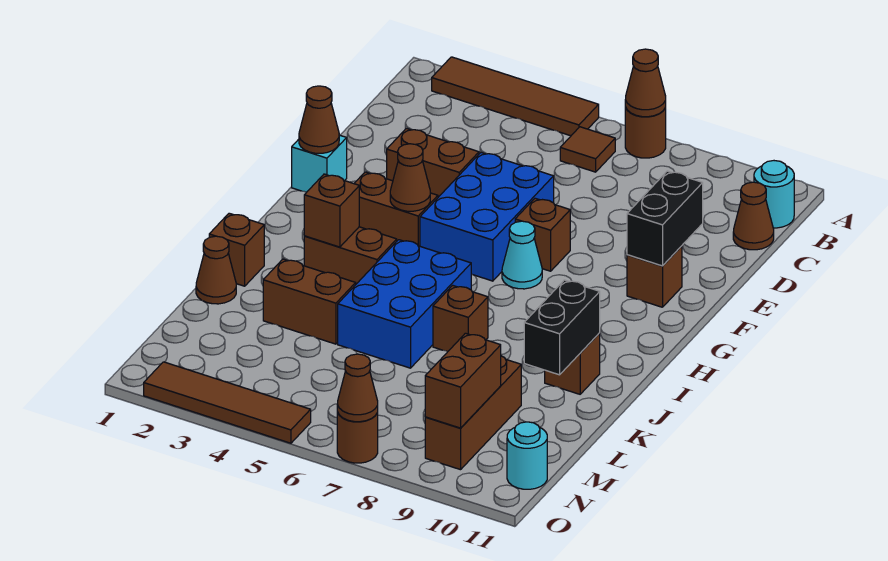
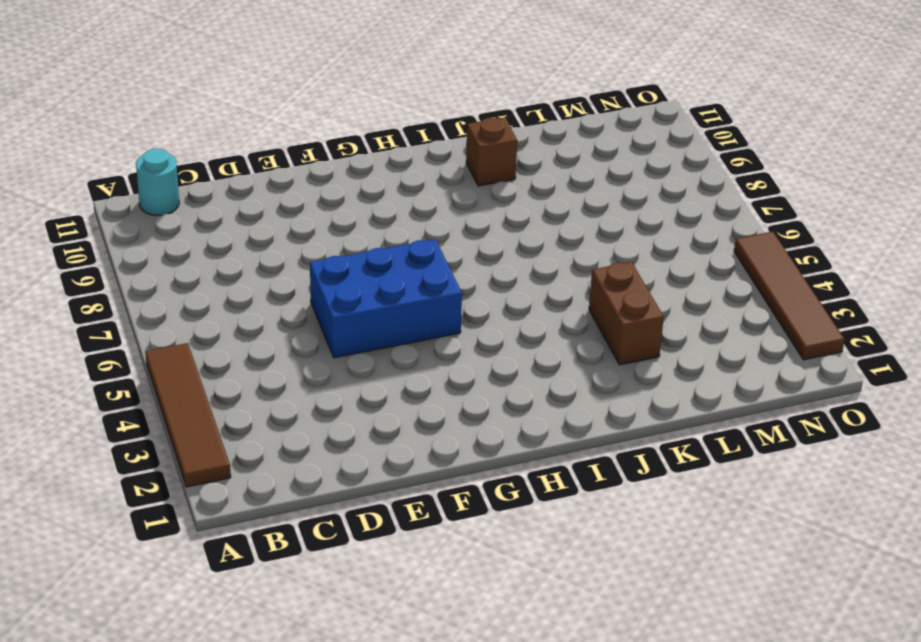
none -> brown 1x1 round brick [625,107,666,158]
none -> brown 1x1 tile [560,127,615,172]
none -> brown 1x1 cone [733,182,774,250]
none -> brown 1x2 brick [387,128,479,197]

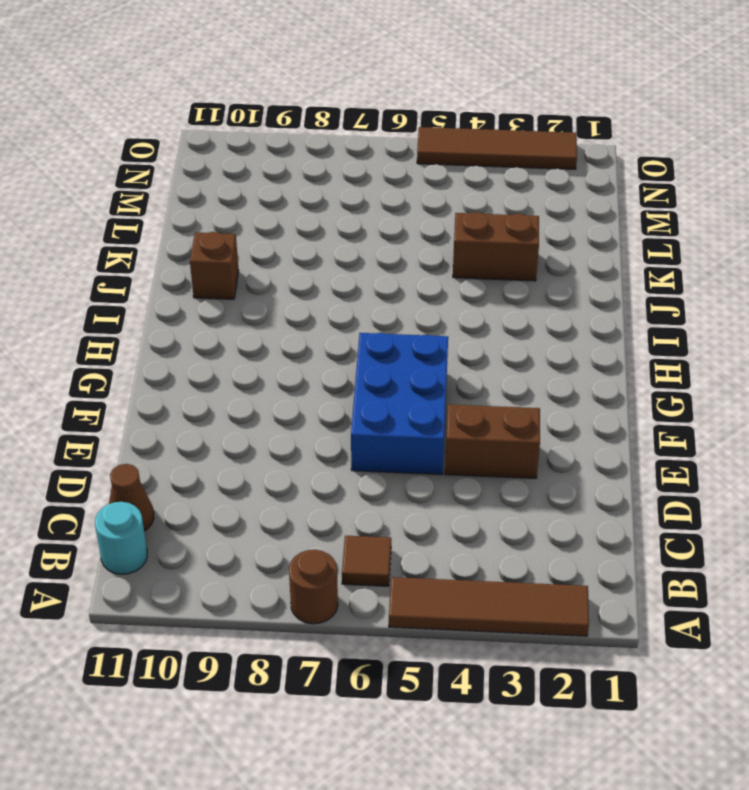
none -> cyan 1x1 brick [292,135,347,192]
none -> brown 1x1 brick [515,198,570,271]
none -> brown 1x1 brick [627,246,682,307]
none -> brown 1x2 brick [354,172,438,246]

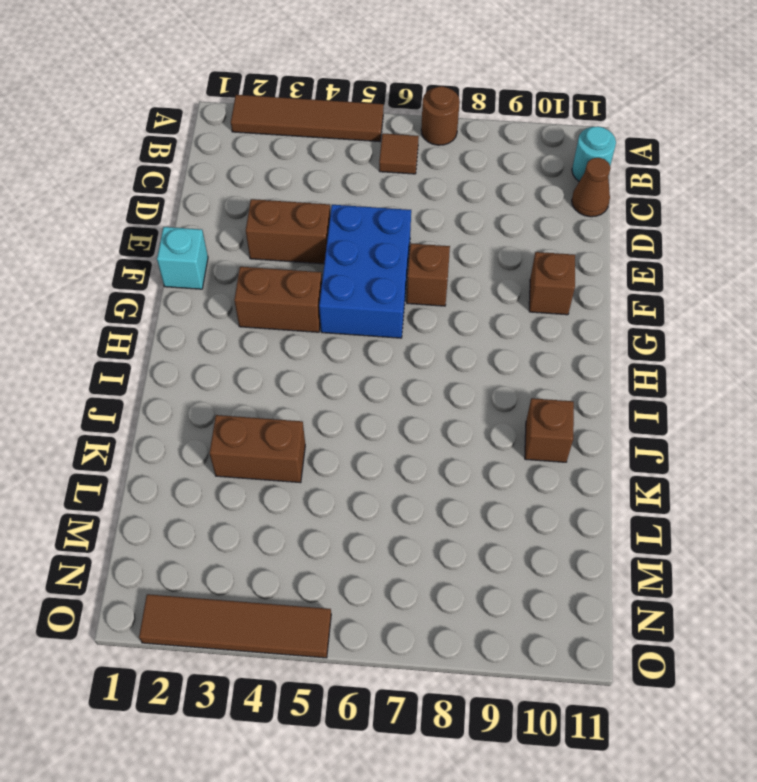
none -> cyan 1x1 cone [502,221,542,289]
none -> brown 1x2 brick [304,227,397,284]
none -> blue 2x3 brick [338,240,471,368]
none -> brown 1x1 brick [209,213,264,286]

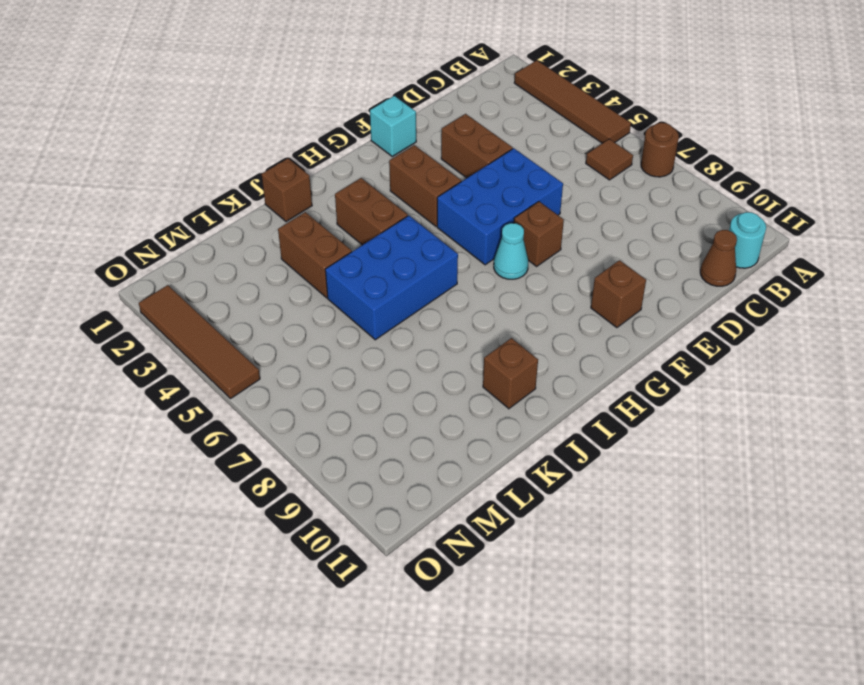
none -> brown 1x1 brick [433,285,488,352]
none -> brown 1x1 cone [196,236,236,304]
none -> brown 1x3 brick [425,356,521,470]
none -> cyan 1x1 round brick [507,422,547,489]

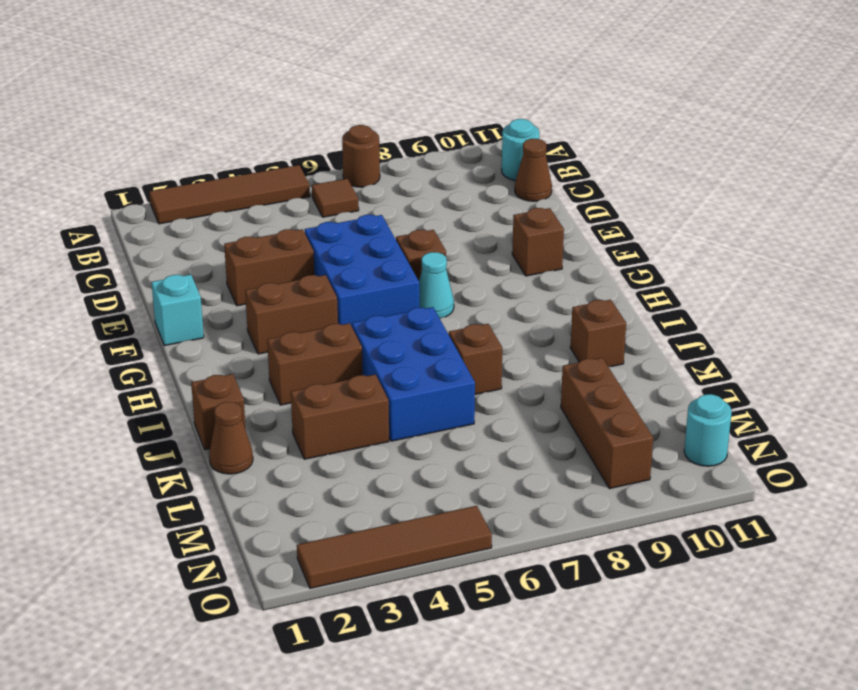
none -> brown 1x1 round brick [337,412,378,463]
none -> brown 1x1 cone [625,49,666,117]
none -> black 1x2 brick [627,171,703,266]
none -> brown 1x1 cone [299,86,339,153]

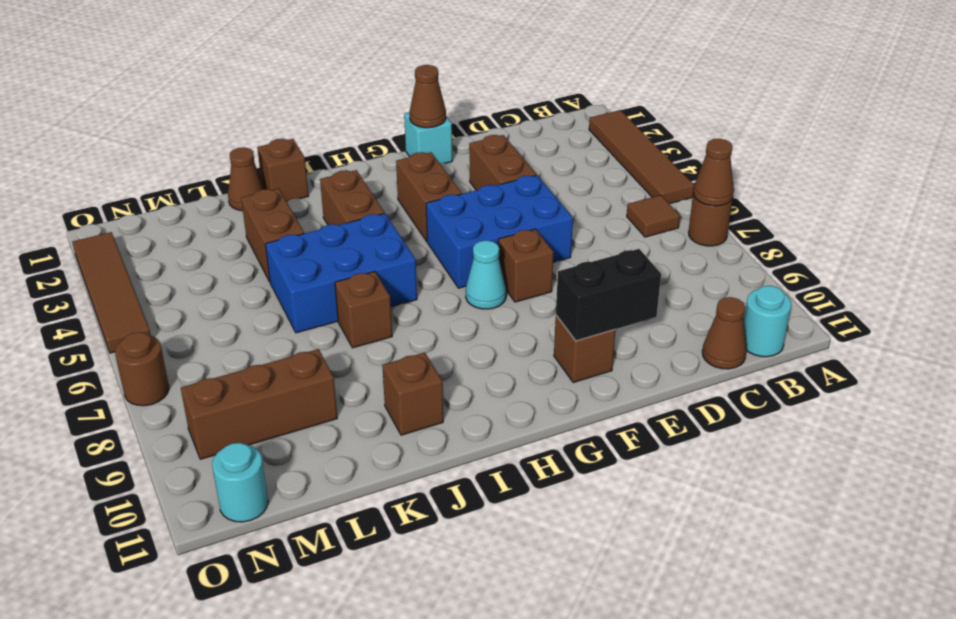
none -> brown 1x1 cone [390,144,430,211]
none -> brown 1x1 brick [304,174,359,247]
none -> black 1x2 brick [524,280,600,375]
none -> brown 1x2 brick [425,333,501,428]

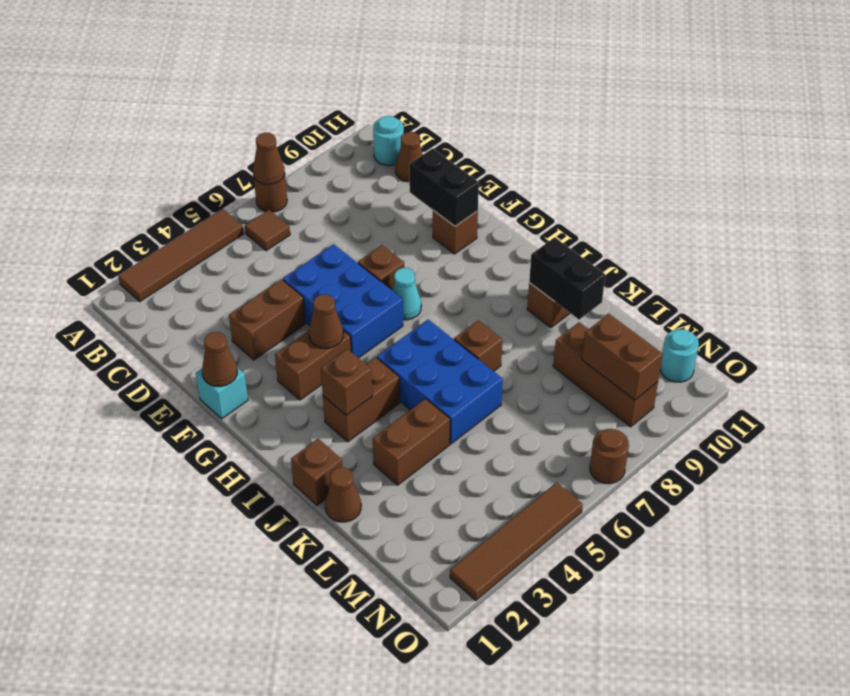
none -> brown 1x1 cone [337,354,378,422]

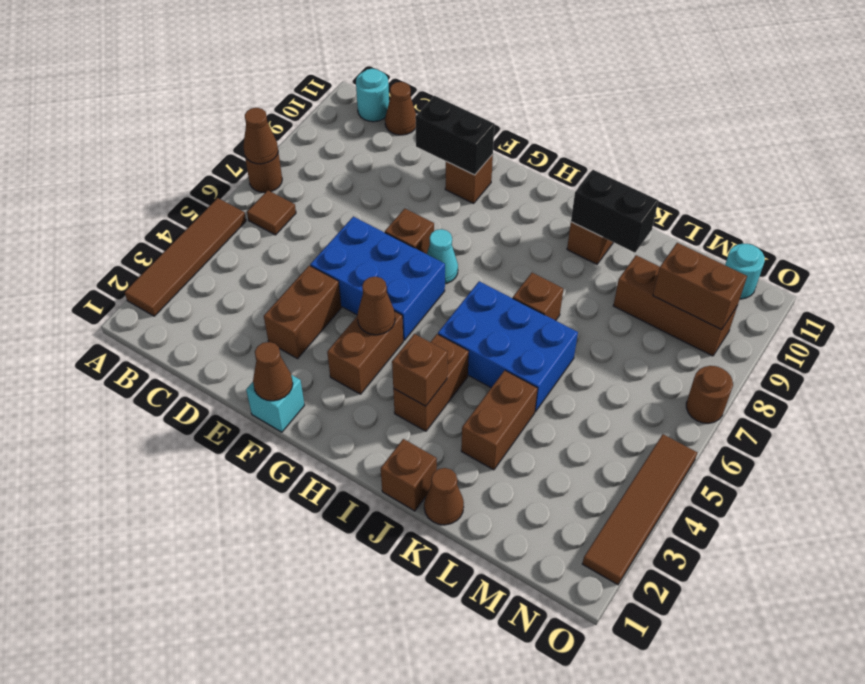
none -> brown 1x1 cone [337,354,378,422]

